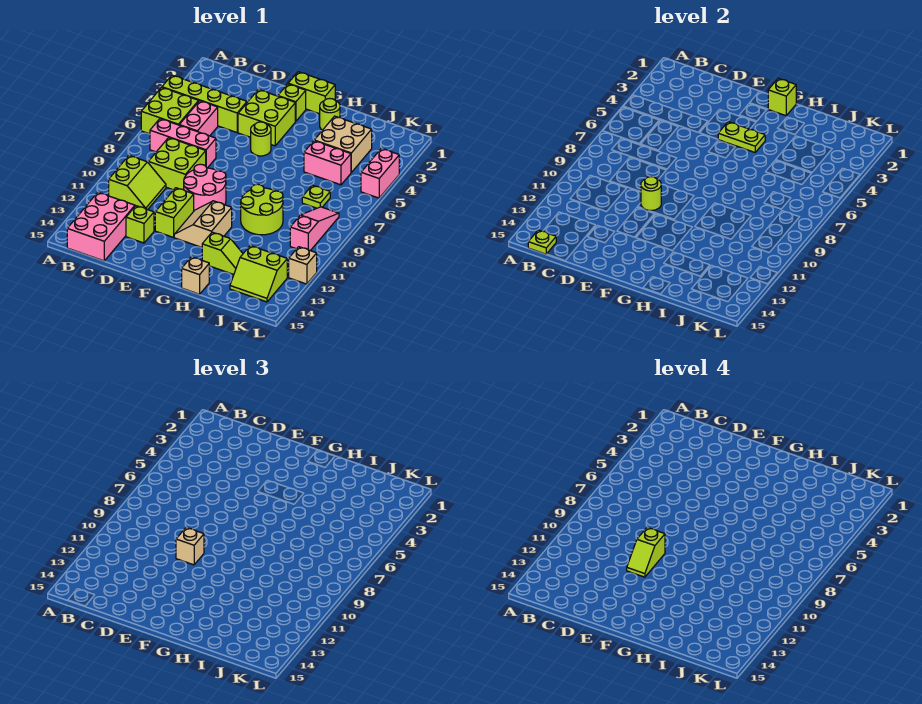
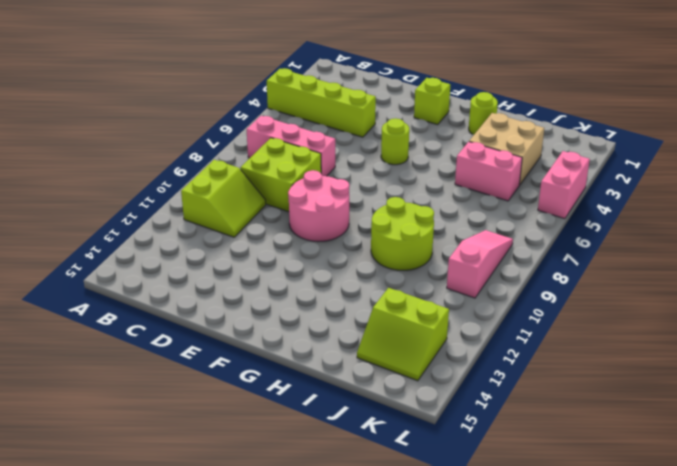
none -> lime 2x2 brick [141,87,199,134]
none -> pink 2x3 brick [67,192,135,261]
none -> pink 1x2 brick [180,101,218,136]
none -> lime 1x1 brick [126,206,154,243]

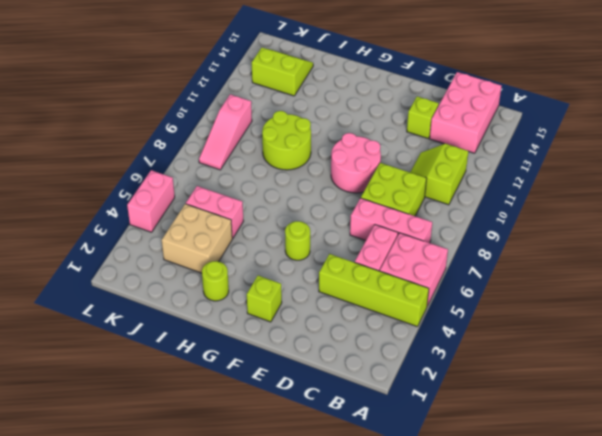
pink 2x2 brick [380,233,448,306] -> lime 2x2 brick [141,87,199,134]
none -> lime 2x2 brick [238,89,295,146]
none -> lime 1x2 brick [155,188,194,237]
none -> lime 1x2 brick [288,72,335,114]
none -> tan 2x2 slope [174,201,232,247]

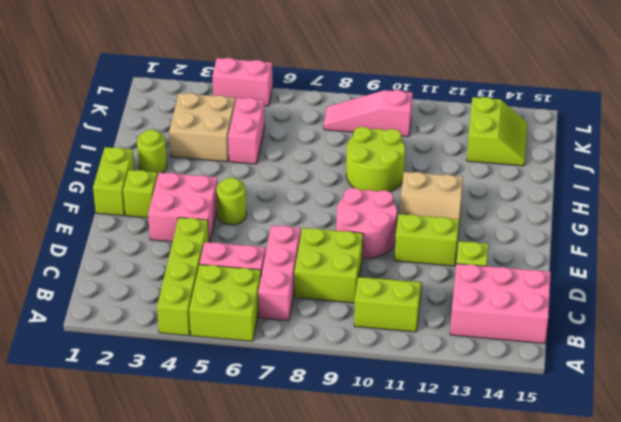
pink 2x2 brick [148,173,218,242] -> lime 2x2 brick [238,89,295,146]
none -> lime 1x2 slope [202,232,243,274]
none -> tan 1x1 brick [182,257,209,294]
none -> lime 1x1 plate [302,185,330,208]
none -> tan 1x1 brick [289,247,317,284]

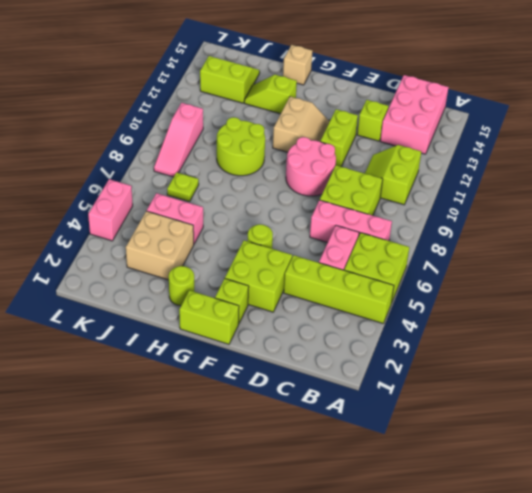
none -> tan 1x1 brick [289,247,317,284]
none -> lime 1x1 plate [528,230,556,254]
none -> lime 1x1 round brick [641,177,661,210]
none -> lime 1x2 plate [718,122,765,152]

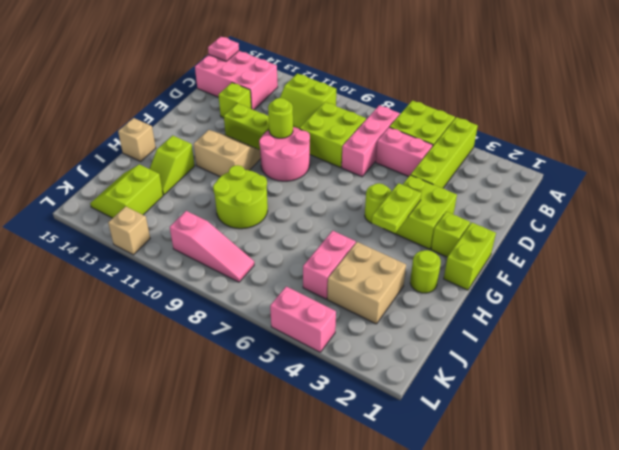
pink 1x1 plate [208,37,239,61] -> lime 1x1 plate [528,230,556,254]
none -> lime 1x1 plate [302,185,330,208]
none -> lime 1x1 brick [768,78,796,116]
none -> tan 1x1 brick [176,527,204,565]
none -> lime 1x2 slope [627,527,665,577]

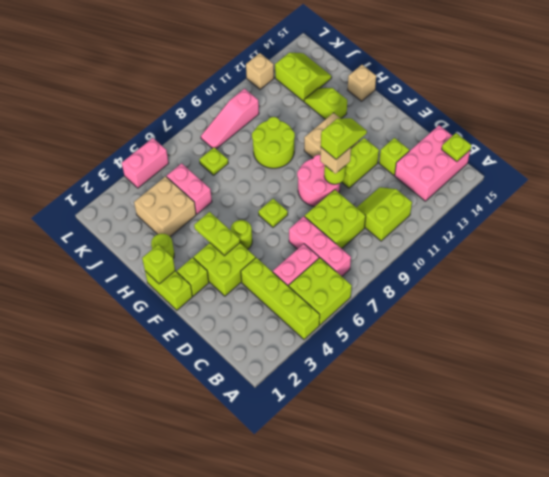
lime 1x1 plate [258,199,288,227] -> none

